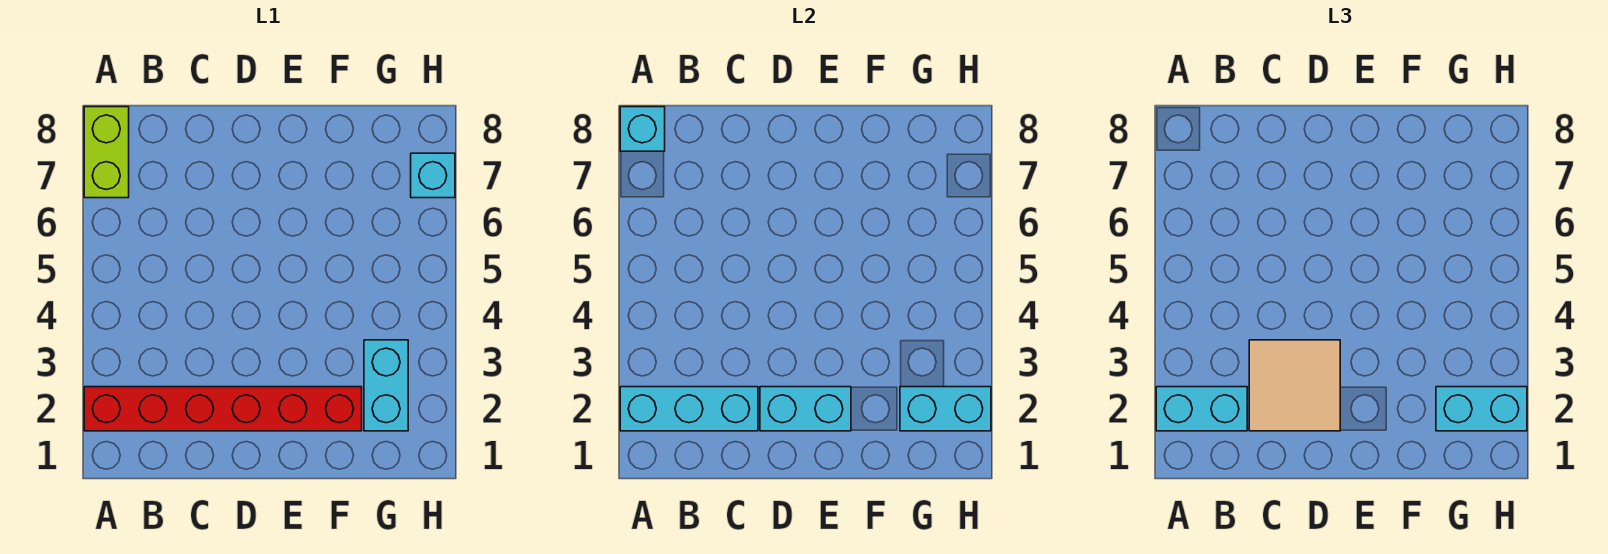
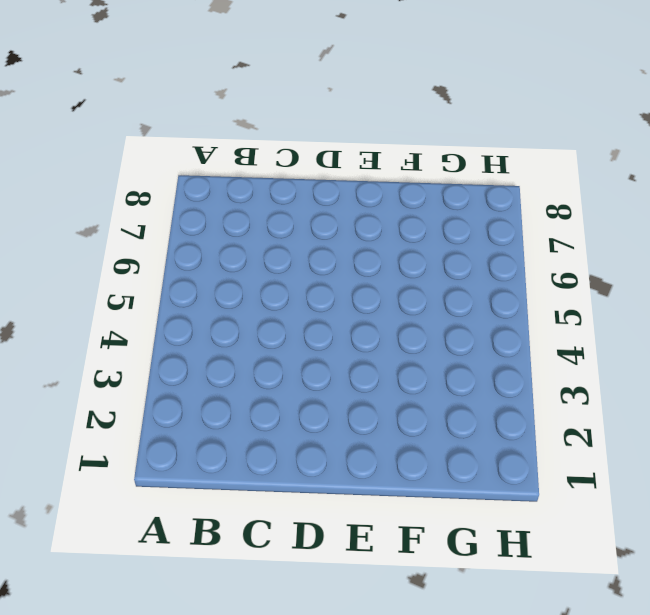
none -> red 1x6 brick [84,387,362,431]
none -> lime 1x2 brick [84,107,129,198]

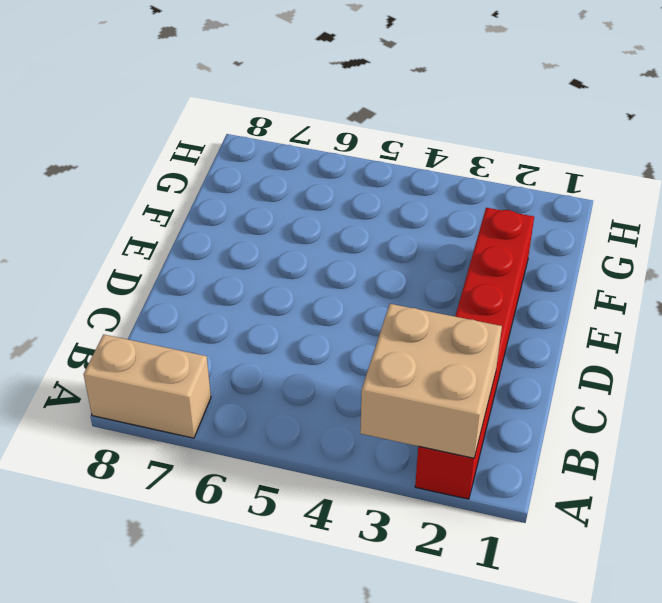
tan 2x2 brick [360,304,502,458] -> cyan 1x3 brick [620,387,758,431]
tan 1x2 brick [84,334,211,438] -> lime 1x2 brick [84,107,129,198]
none -> cyan 1x2 brick [364,340,408,431]
none -> cyan 1x1 brick [411,153,455,198]

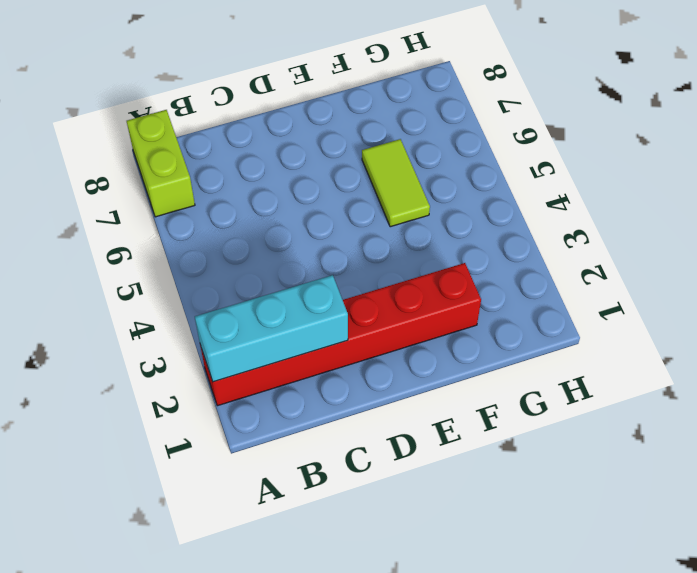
lime 1x2 tile [362,139,430,227] -> none
none -> cyan 1x2 brick [364,340,408,431]
none -> cyan 1x1 brick [411,153,455,198]

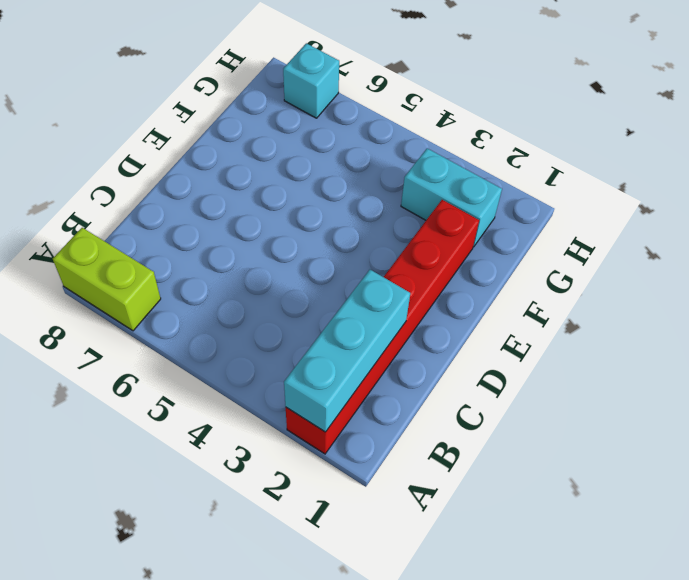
none -> cyan 1x1 brick [620,107,665,151]
none -> cyan 1x2 brick [760,387,851,431]

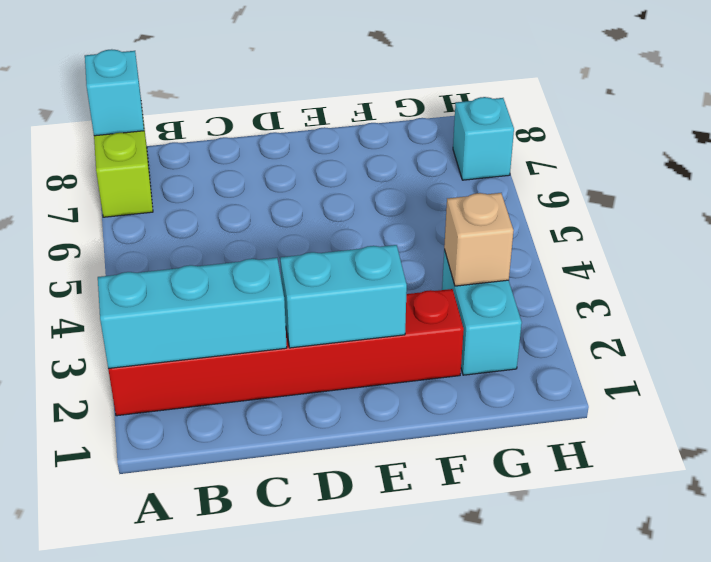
tan 1x1 brick [444,193,514,286] -> none
none -> cyan 1x2 brick [900,387,991,431]
none -> cyan 1x2 brick [1156,387,1247,431]

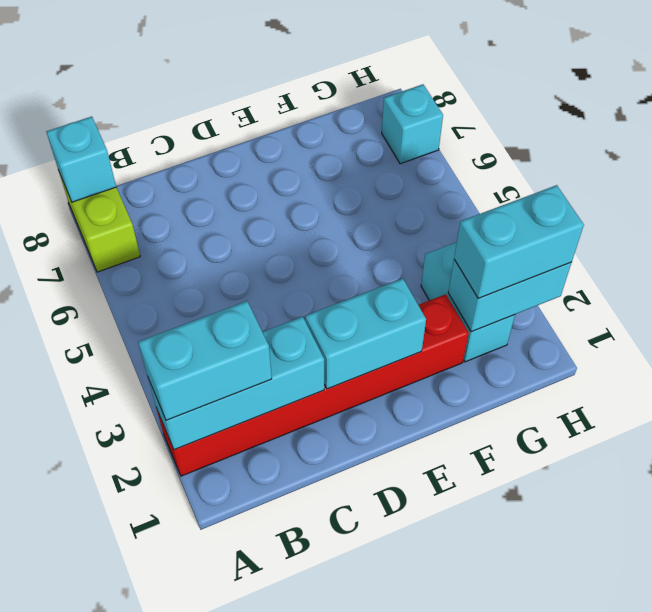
none -> tan 2x2 tile [1249,340,1340,431]

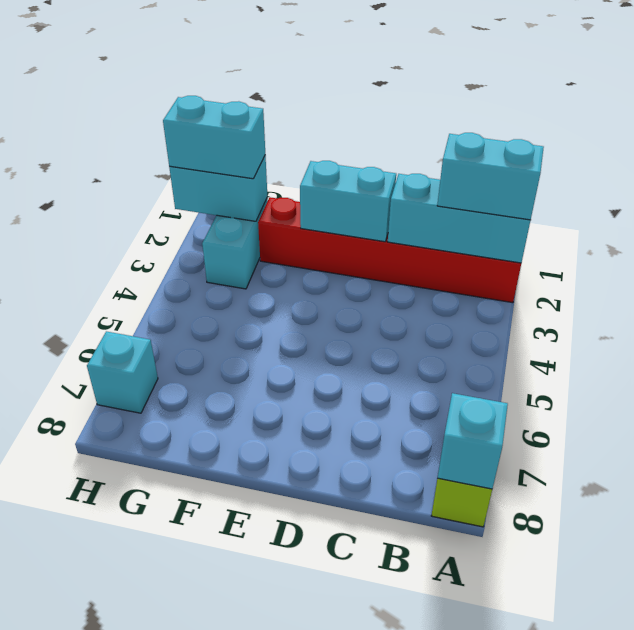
none -> tan 2x2 tile [1249,340,1340,431]

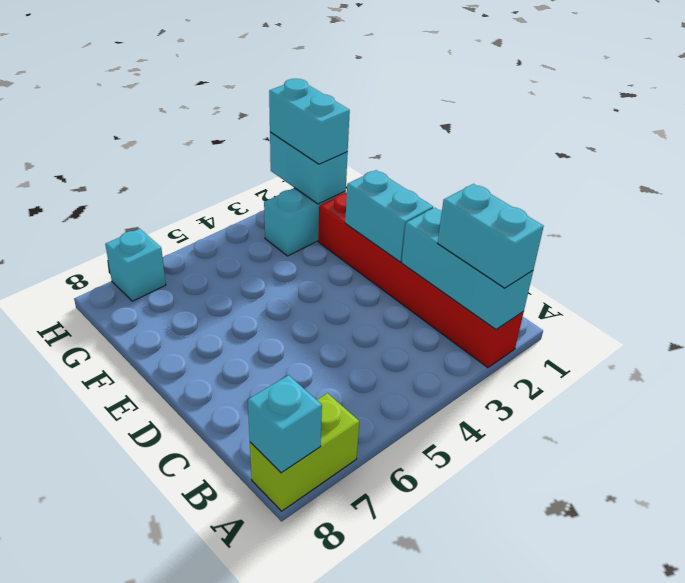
none -> tan 2x2 tile [1249,340,1340,431]

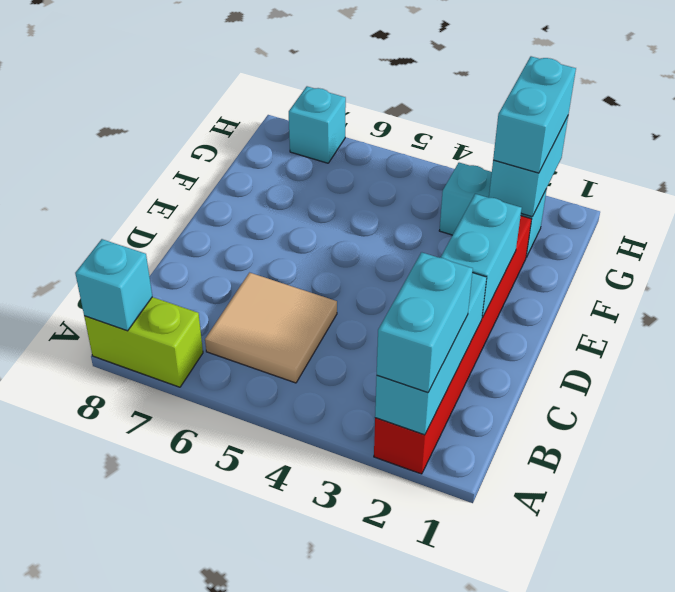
tan 2x2 tile [205,273,337,383] -> tan 2x2 tile moved to [1249,340,1340,431]

